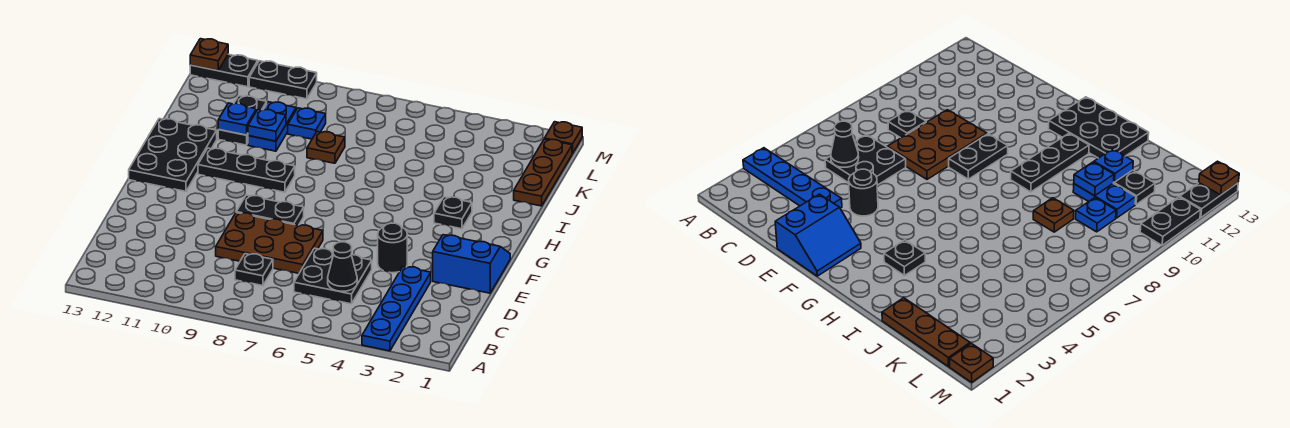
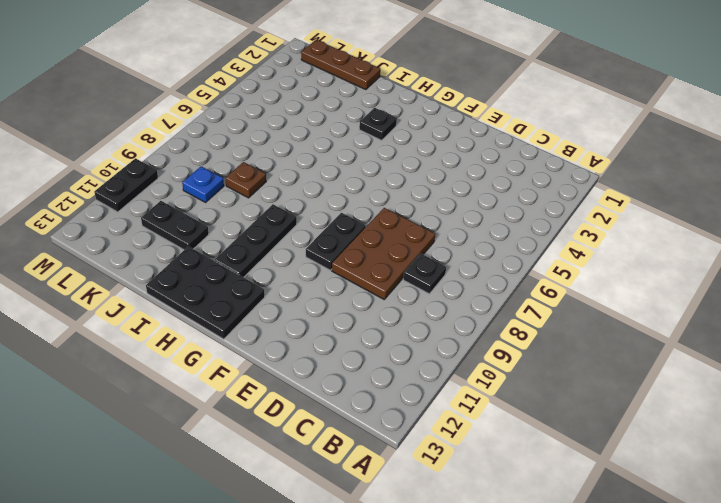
none -> blue 1x4 plate [362,267,431,351]
none -> black 2x2 plate [294,248,372,304]
none -> blue 2x2 slope [433,235,510,293]

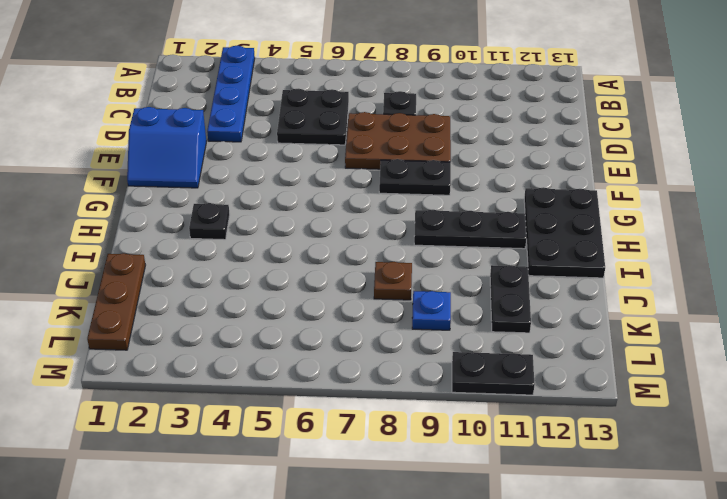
none -> black 1x1 round brick [378,223,407,273]
none -> blue 1x2 plate [248,102,296,151]
none -> brown 1x1 plate [545,122,582,154]

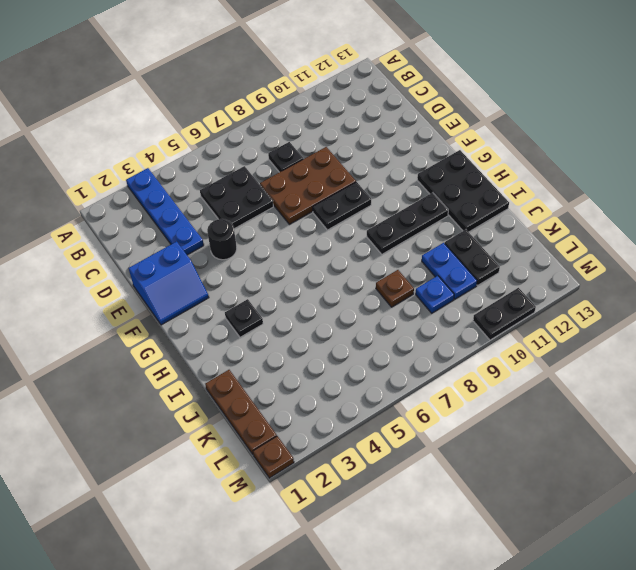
none -> black 1x2 plate [190,54,258,87]
none -> black 1x1 cone [328,242,357,291]
none -> blue 1x1 plate [248,109,286,141]

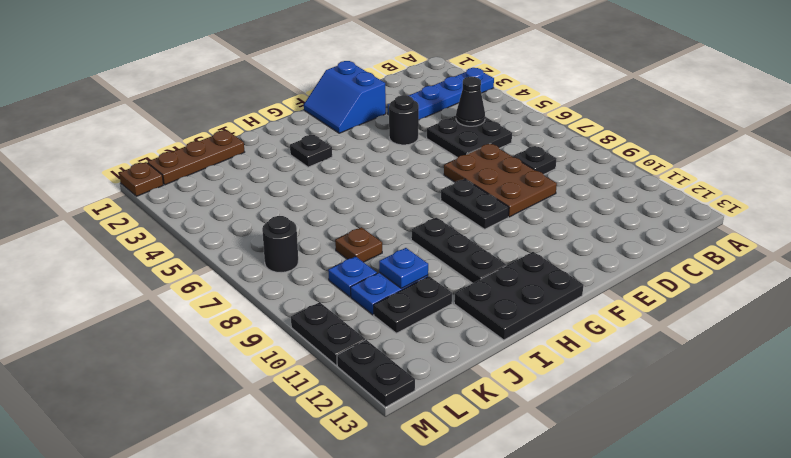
black 1x1 round brick [262,216,298,273] -> none
none -> blue 1x1 plate [218,103,256,135]
none -> brown 1x1 plate [190,39,228,71]

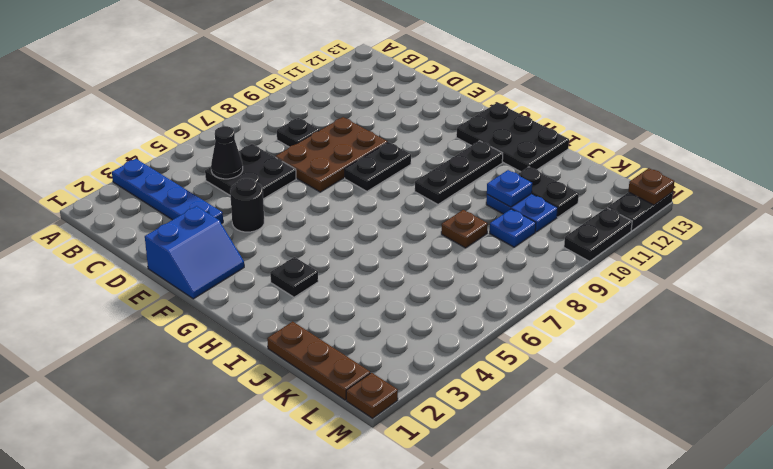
none -> blue 1x1 plate [218,103,256,135]

